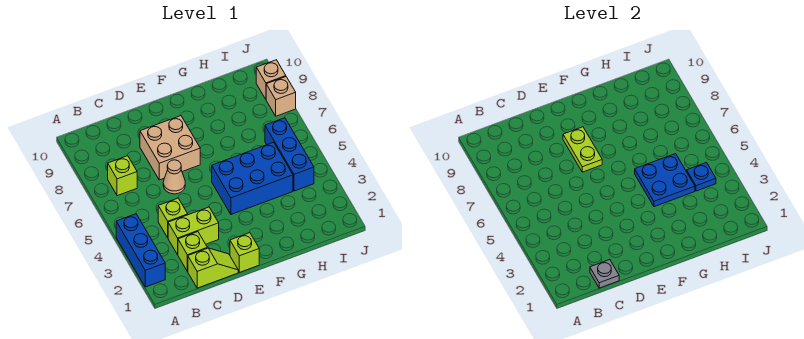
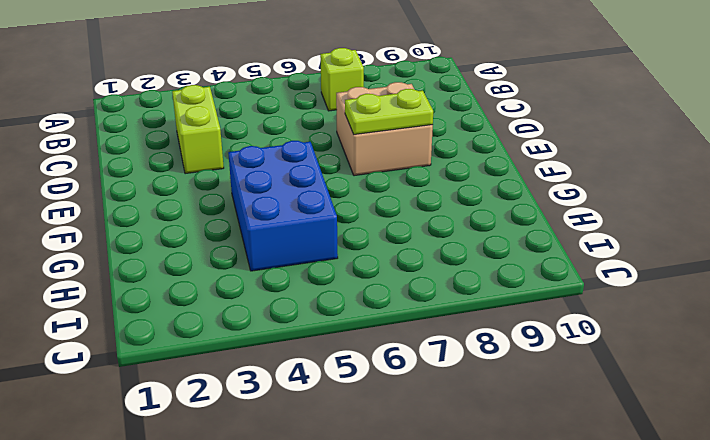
none -> blue 1x3 brick [116,214,165,287]
none -> lime 1x2 slope [188,248,238,288]
none -> lime 1x1 brick [178,232,207,271]

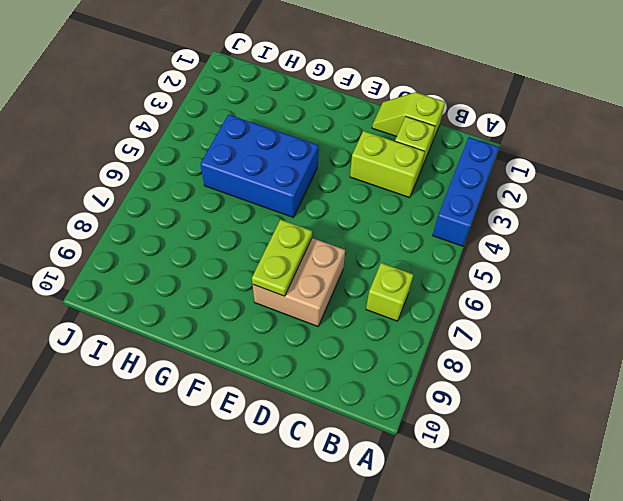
none -> lime 1x1 brick [158,198,188,238]
none -> tan 1x1 cone [163,160,185,194]
none -> lime 1x1 brick [230,233,259,272]

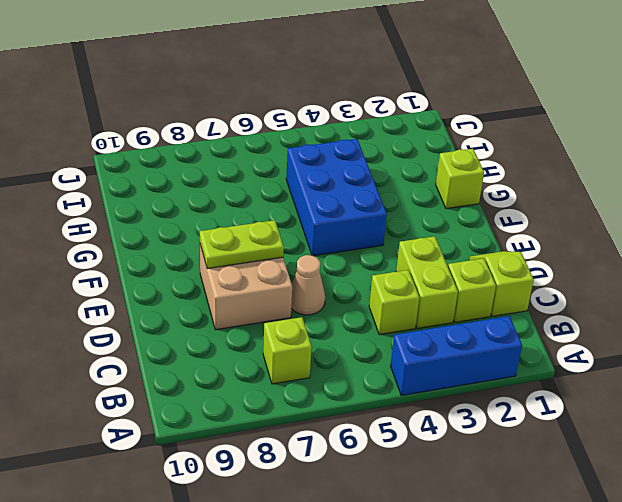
lime 1x1 brick [436,149,484,209] -> lime 1x1 brick moved to [230,233,259,272]
none -> blue 1x3 brick [265,118,314,191]
none -> tan 1x1 brick [266,77,296,116]
none -> tan 1x1 brick [256,60,286,99]

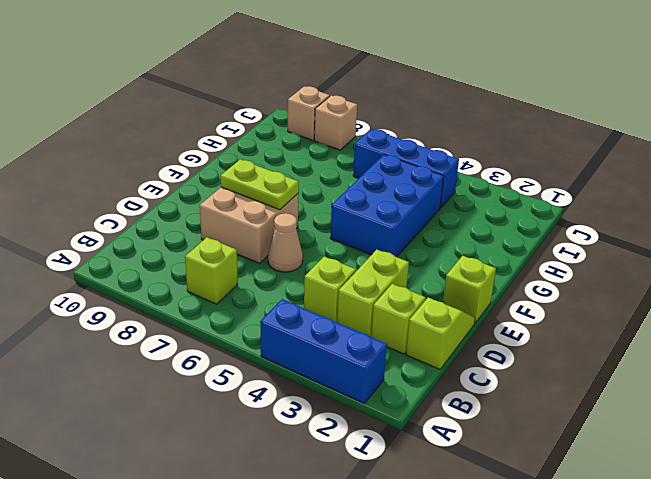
none -> grey 1x1 plate [590,260,619,288]
none -> blue 2x2 plate [635,154,695,207]
none -> blue 1x1 plate [687,163,716,191]

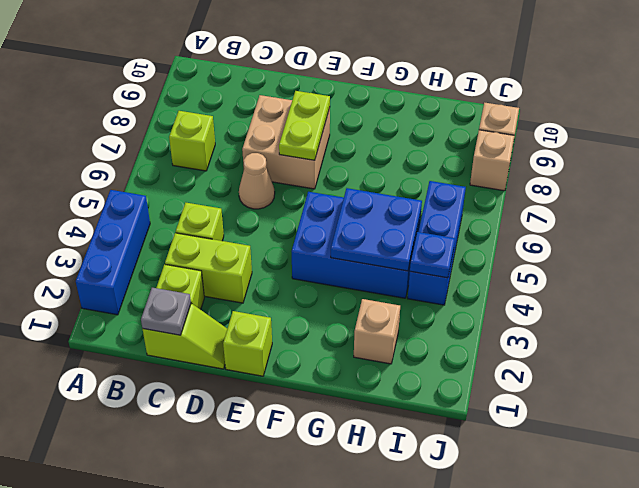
tan 1x1 brick [354,299,400,364] -> none

